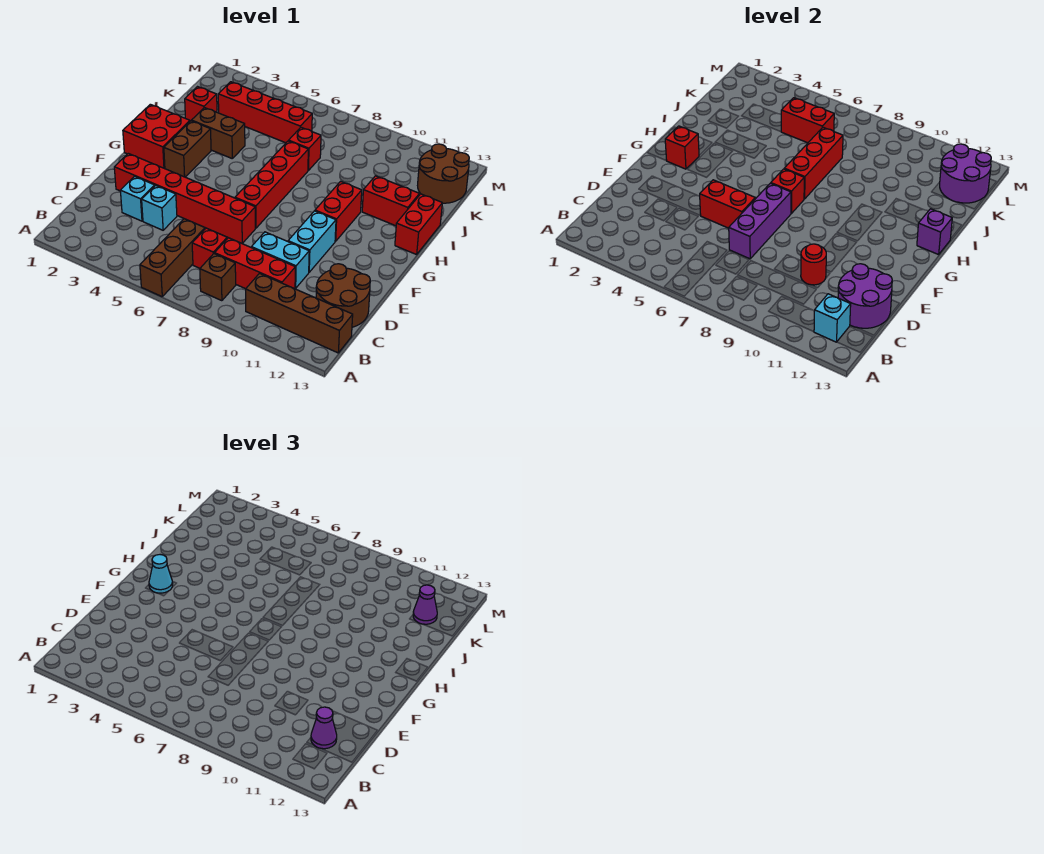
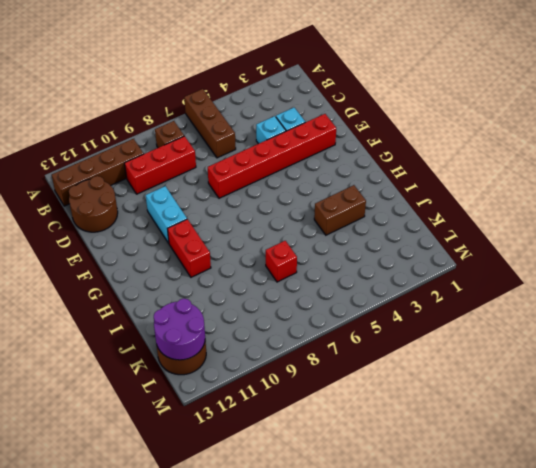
none -> red 1x1 brick [192,228,227,268]
none -> cyan 1x2 brick [251,232,309,288]
none -> red 1x4 brick [235,141,308,228]
none -> red 2x2 brick [123,104,190,169]

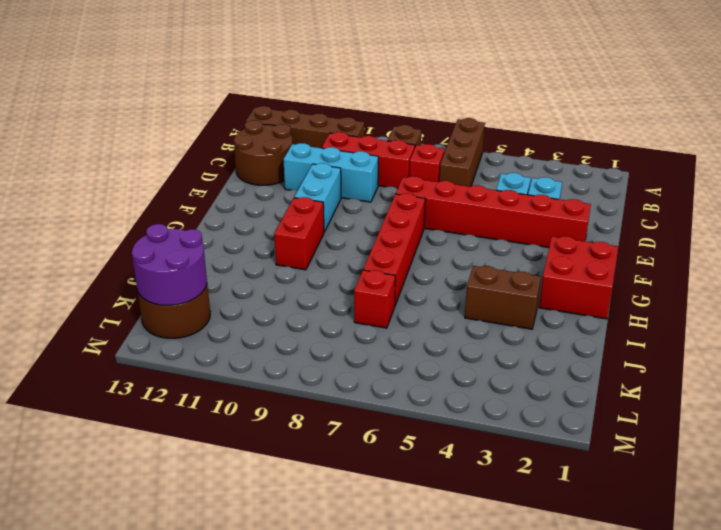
cyan 1x3 brick [283,143,378,202] -> cyan 1x2 brick [251,232,309,288]
none -> brown 1x2 brick [164,121,211,177]
none -> red 1x2 brick [395,194,442,255]
none -> red 1x2 brick [362,176,419,226]
none -> red 1x1 brick [185,87,217,121]

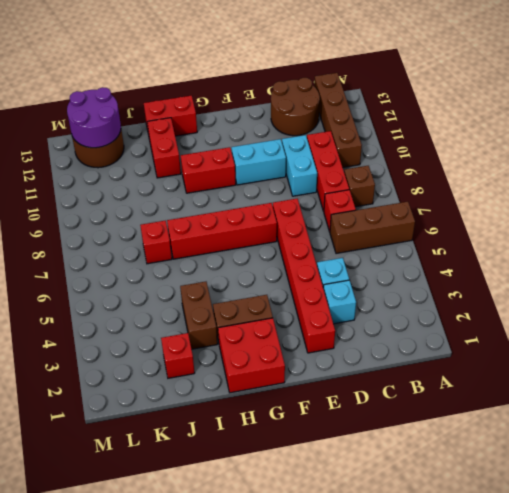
none -> red 1x4 brick [218,82,312,143]
none -> cyan 1x1 brick [814,294,851,342]
none -> purple 2x2 round brick [838,264,892,328]
none -> purple 1x3 brick [729,183,791,259]

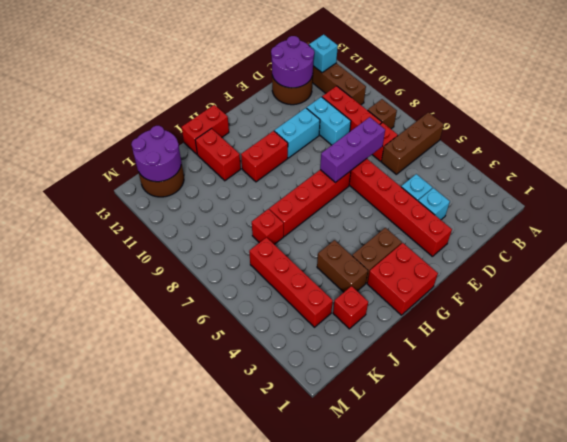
none -> red 1x1 round brick [801,244,826,285]
none -> red 1x2 brick [700,180,755,228]
none -> red 1x1 brick [665,126,699,169]
none -> red 1x1 brick [771,169,804,213]

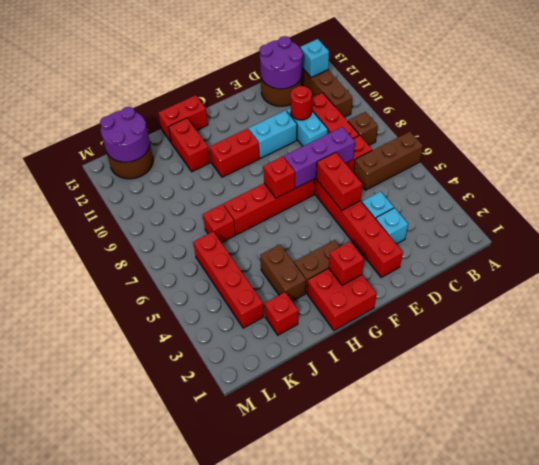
none -> red 1x3 brick [784,127,843,199]
none -> purple 1x1 brick [917,209,952,255]
none -> red 1x2 brick [781,98,834,143]
none -> purple 1x1 cone [311,707,337,749]

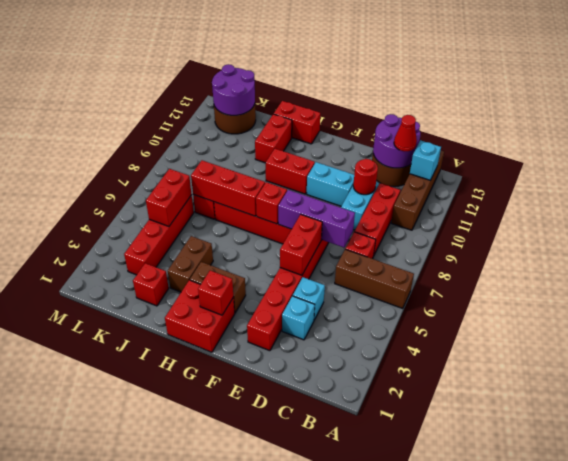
red 1x1 cone [394,115,417,151] -> purple 1x1 cone [311,707,337,749]
none -> brown 1x1 brick [200,254,236,301]
none -> purple 1x1 brick [917,209,952,255]
none -> cyan 1x1 cone [149,555,173,593]
none -> purple 1x1 cone [413,585,437,624]

